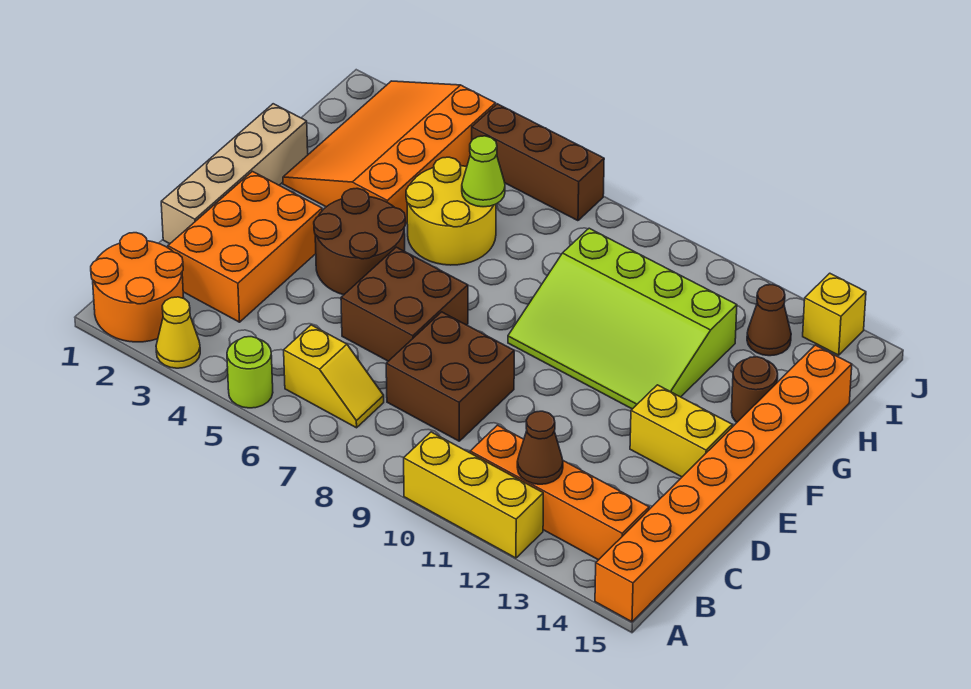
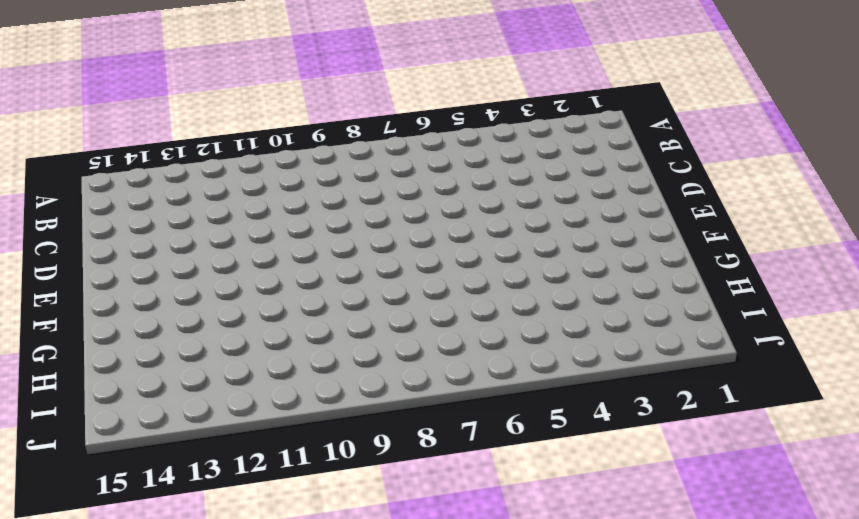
none -> orange 2x2 round brick [91,233,184,342]
none -> yellow 1x1 cone [156,297,200,368]
none -> lime 1x1 round brick [227,337,273,408]

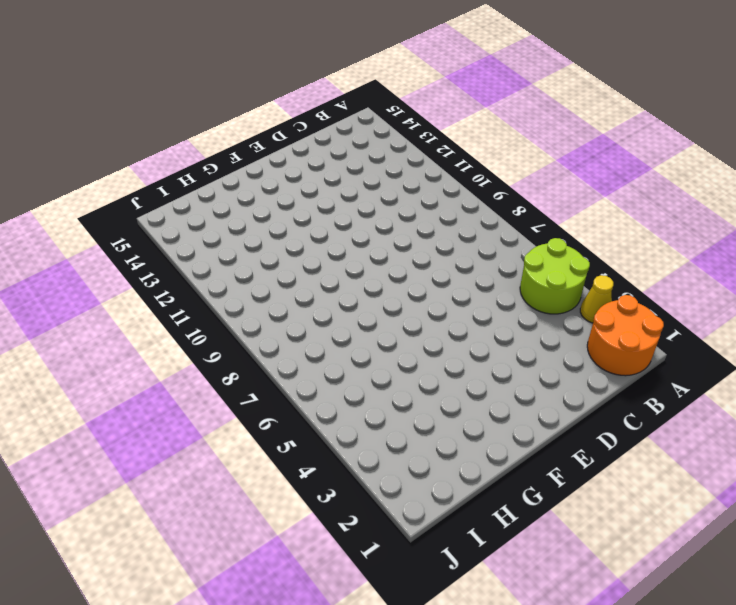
lime 2x2 round brick [520,238,590,314] -> lime 1x1 round brick [227,337,273,408]
none -> yellow 1x3 brick [404,432,543,558]
none -> orange 1x8 brick [595,345,852,622]
none -> yellow 1x2 slope [284,325,384,428]

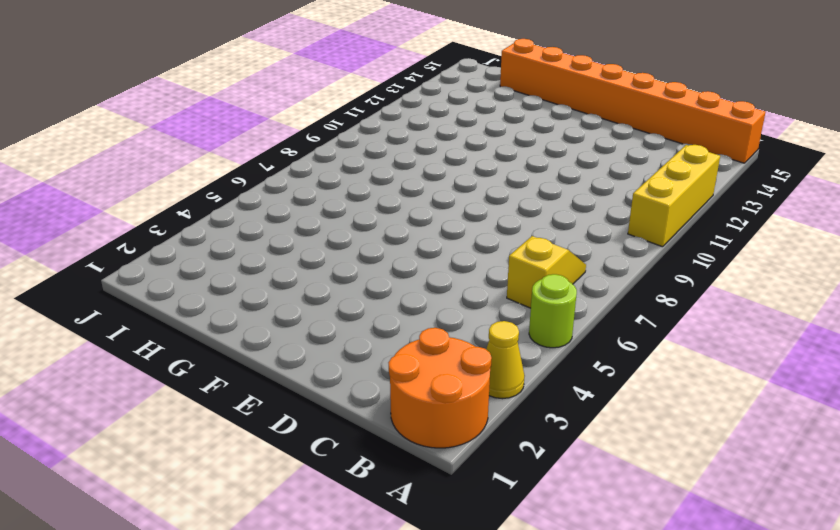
none -> orange 1x4 brick [470,425,649,560]
none -> orange 2x3 brick [168,171,322,322]
none -> brown 2x2 brick [386,312,514,441]

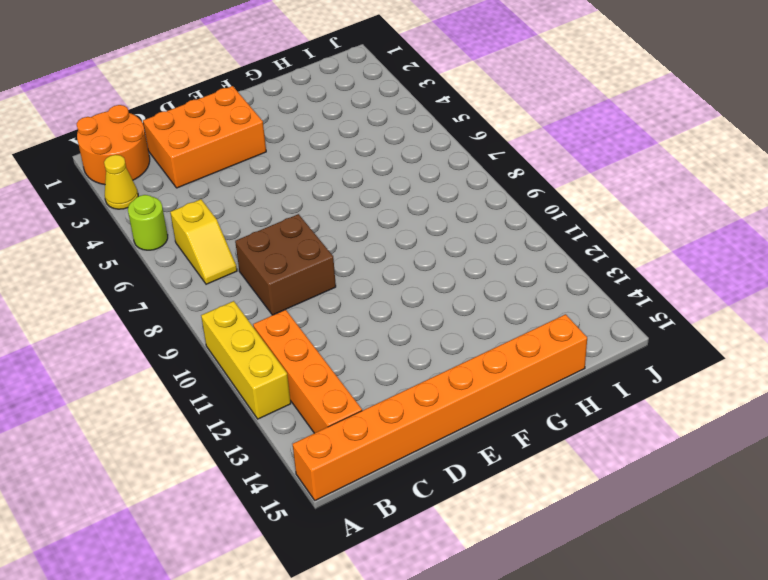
none -> tan 1x4 brick [161,104,308,244]
none -> brown 2x2 brick [341,247,468,361]
none -> brown 2x2 round brick [314,188,405,295]

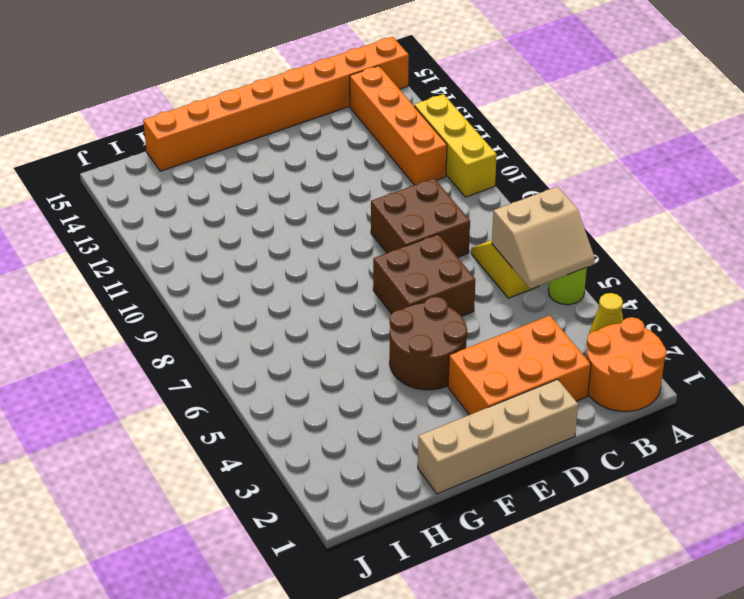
tan 2x2 slope [492,187,595,289] -> none
none -> yellow 1x2 brick [630,385,732,477]
none -> lime 3x4 slope [508,228,737,409]
none -> orange 3x4 slope [283,81,496,224]

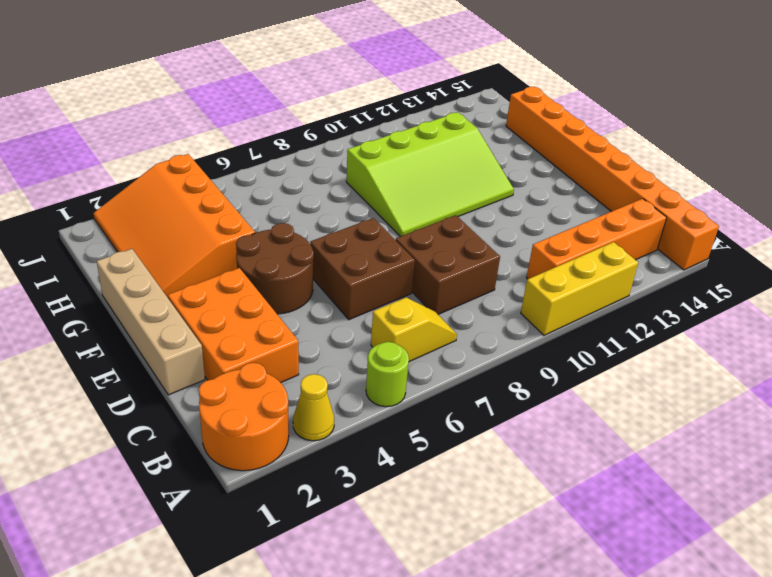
none -> yellow 1x2 brick [630,385,732,477]
none -> yellow 2x2 round brick [406,157,496,265]
none -> brown 1x1 round brick [731,357,778,422]

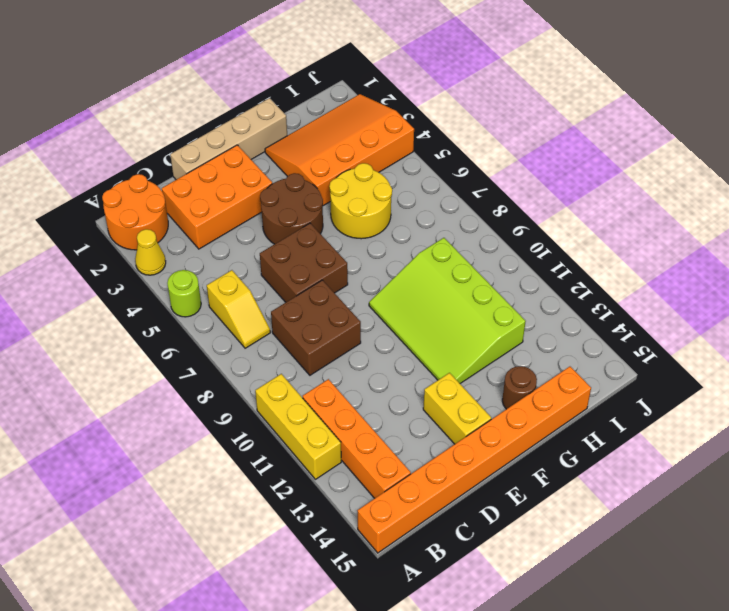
none -> brown 1x1 cone [747,285,791,356]
none -> brown 1x3 brick [472,104,604,221]
none -> yellow 1x1 brick [803,273,866,355]

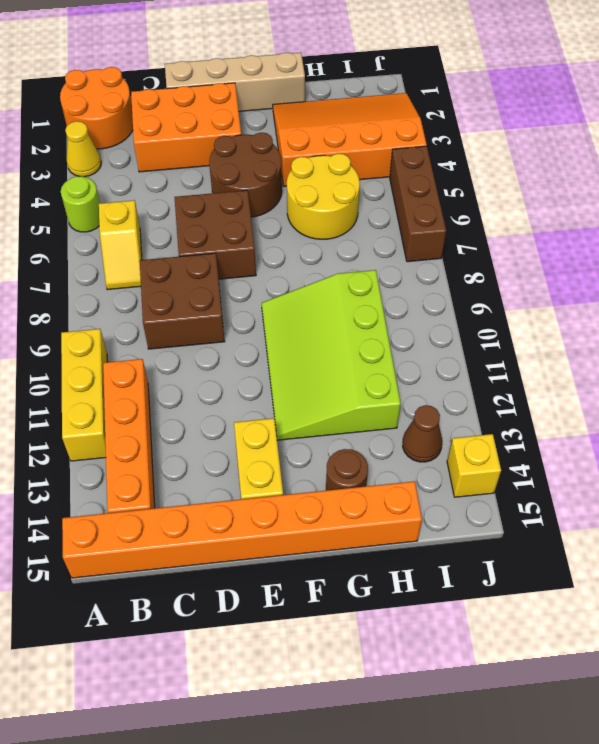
none -> brown 1x1 cone [517,411,563,484]
none -> lime 1x1 cone [462,136,505,207]

